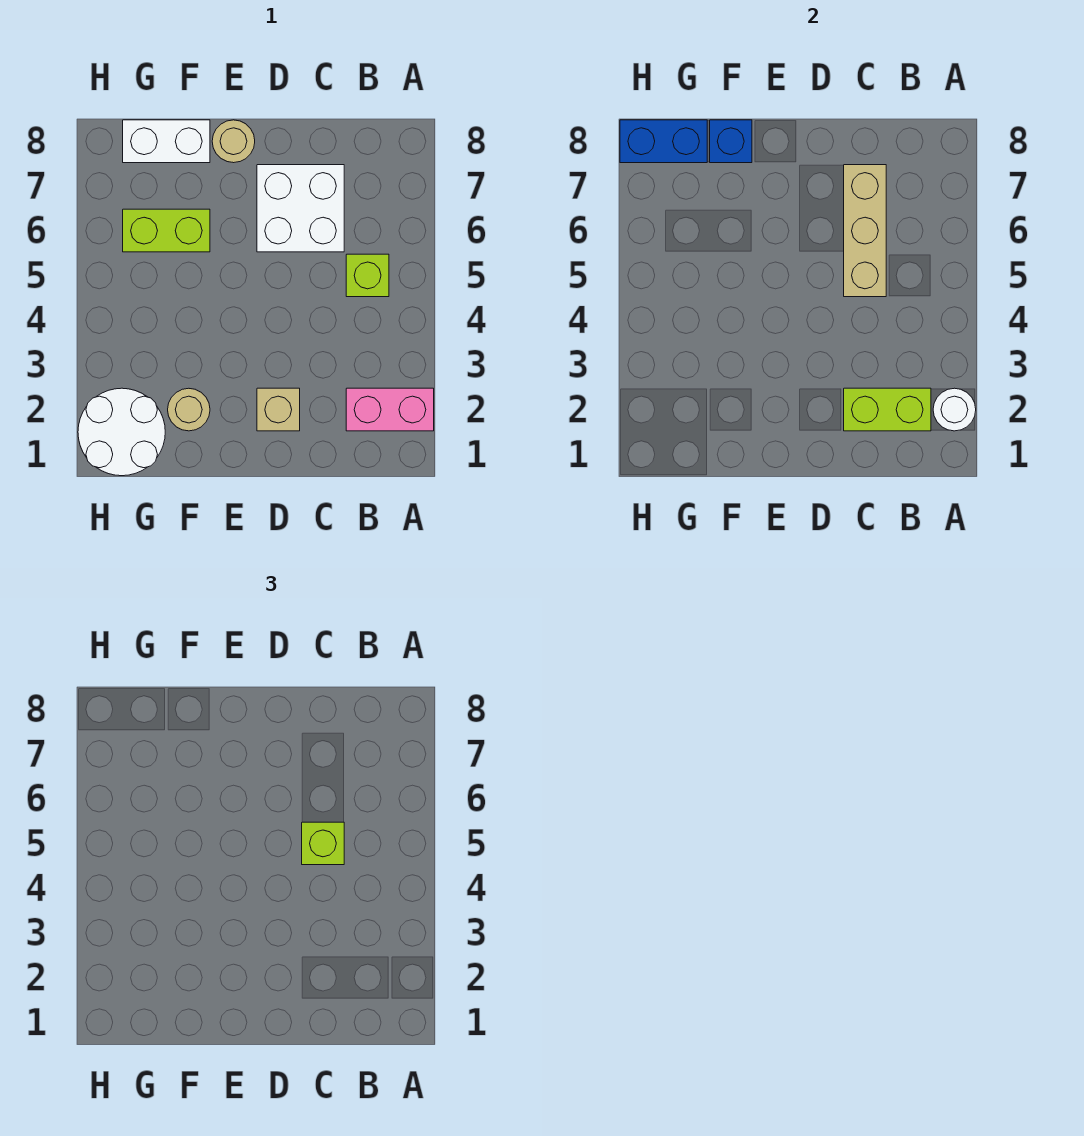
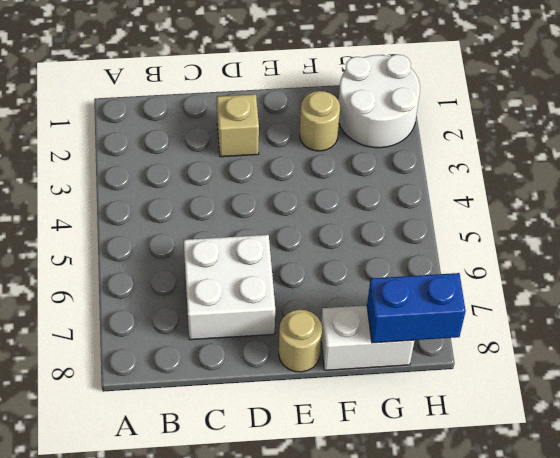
none -> pink 1x2 brick [346,388,434,431]
none -> lime 1x1 brick [346,254,389,297]
none -> lime 1x2 brick [123,209,210,252]

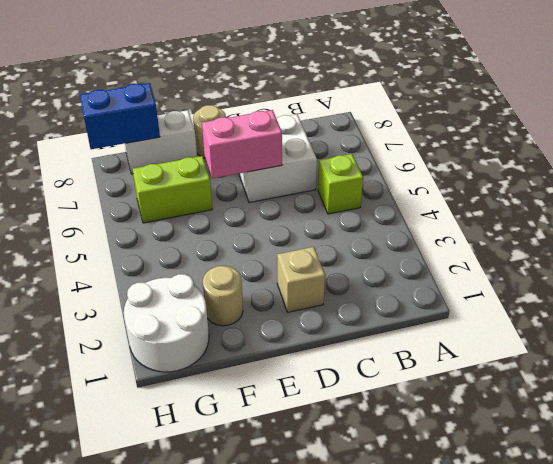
pink 1x2 brick [202,110,282,178] -> pink 1x2 brick moved to [346,388,434,431]
none -> white 1x1 round brick [933,388,976,431]
none -> lime 1x2 brick [844,388,931,431]
none -> tan 1x3 brick [844,165,886,297]

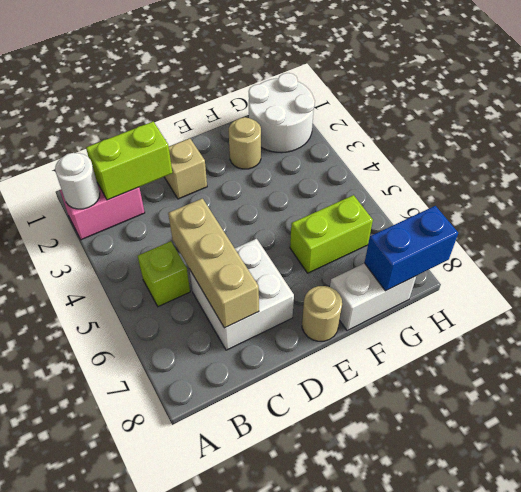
none -> blue 1x1 brick [710,120,752,163]
none -> lime 1x1 brick [302,822,344,865]

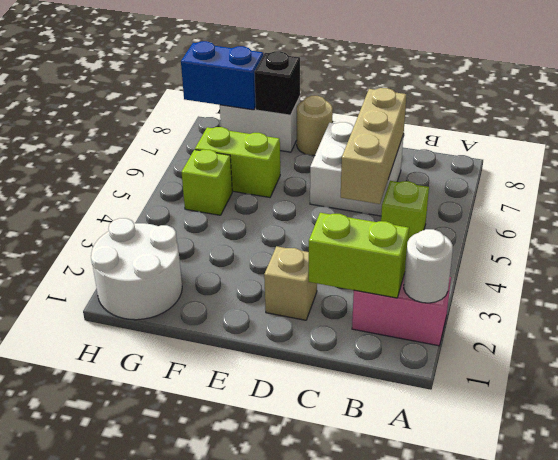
black 1x1 brick [254,51,300,115] -> blue 1x1 brick [710,120,752,163]
lime 1x1 brick [181,150,232,215] -> lime 1x1 brick moved to [302,822,344,865]
none -> tan 1x1 round brick [168,388,210,431]

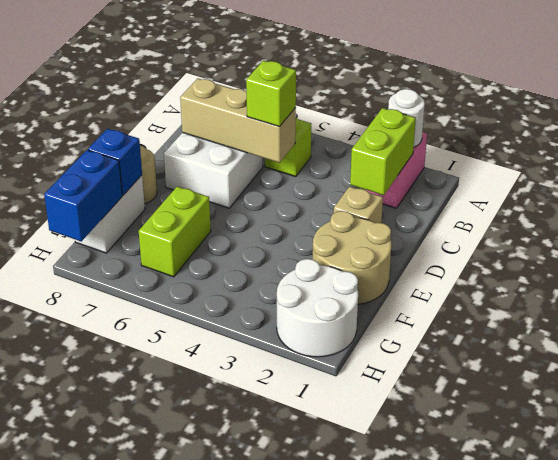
tan 2x2 round brick [312,211,391,304] -> tan 1x1 round brick [168,388,210,431]

